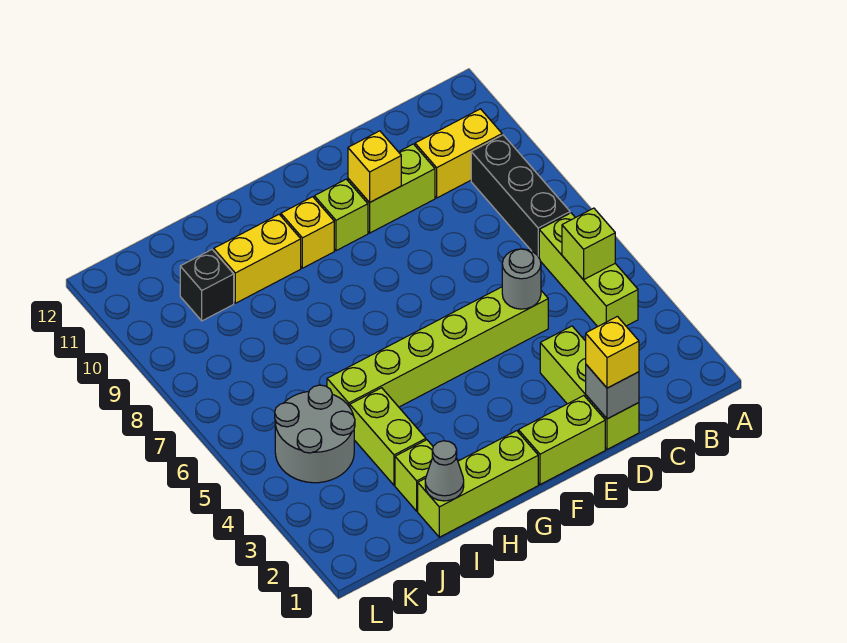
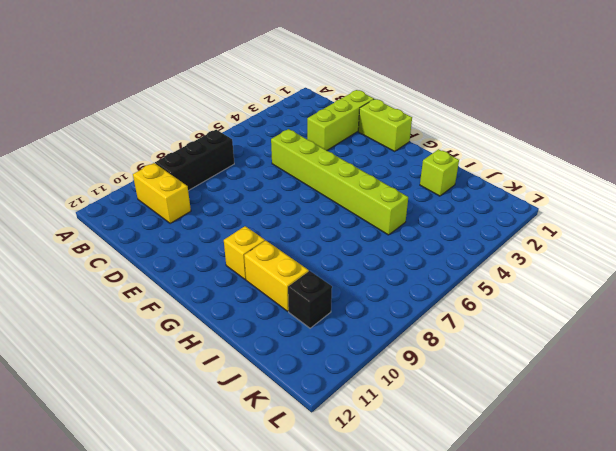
none -> lime 1x3 brick [539,213,638,327]
none -> lime 1x2 brick [348,144,435,233]
none -> lime 1x1 brick [314,179,368,251]

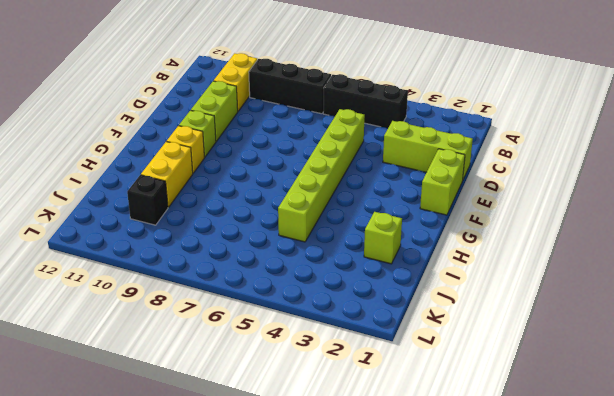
black 1x3 brick [323,74,408,128] -> lime 1x3 brick [539,213,638,327]
none -> lime 1x3 brick [418,431,538,537]
none -> lime 1x2 brick [350,388,426,485]
none -> grey 2x2 round brick [275,385,355,483]

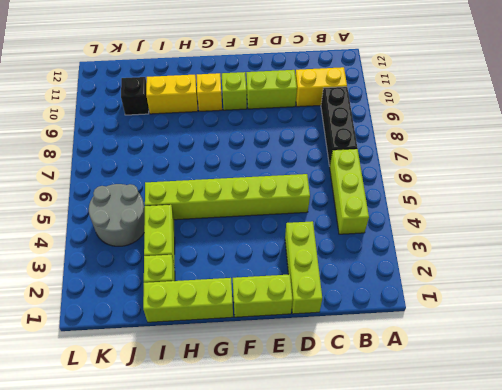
none -> lime 1x1 brick [562,208,615,280]
none -> grey 1x1 brick [586,365,639,419]
none -> grey 1x1 round brick [502,249,541,309]

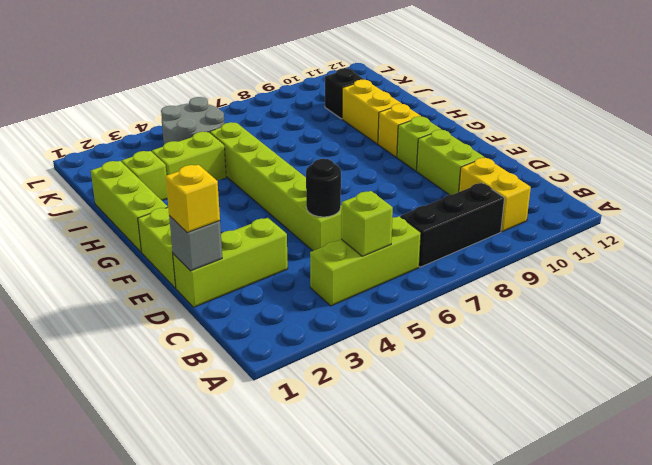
black 1x1 round brick [306,159,341,217] -> grey 1x1 round brick [502,249,541,309]
none -> yellow 1x1 brick [348,131,401,203]
none -> grey 1x1 cone [425,441,464,501]

